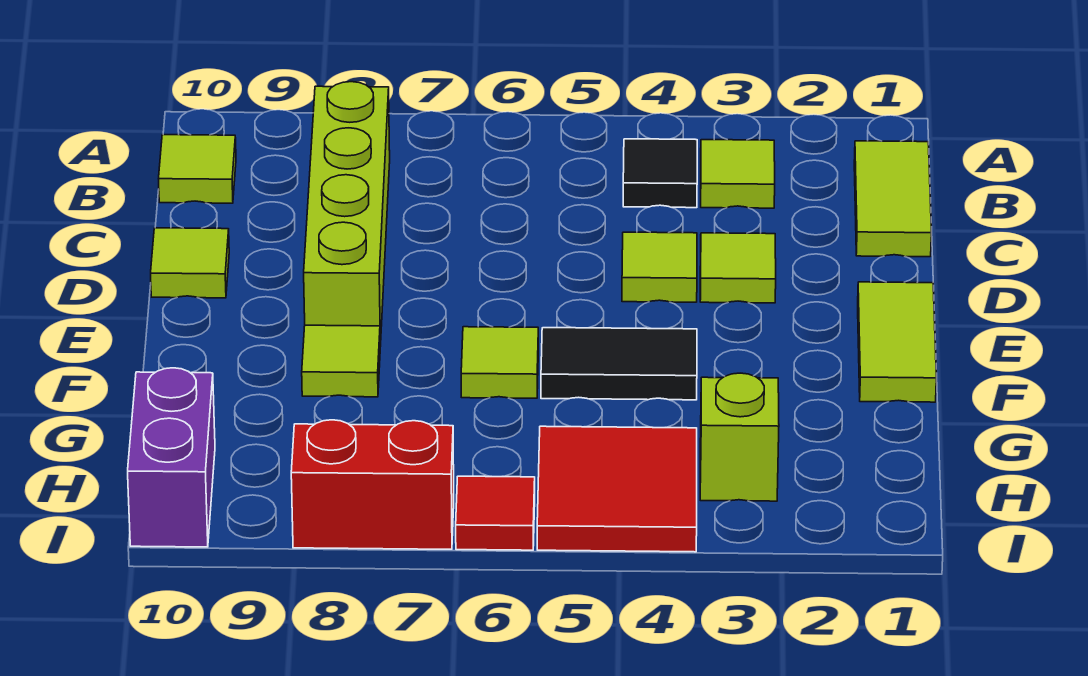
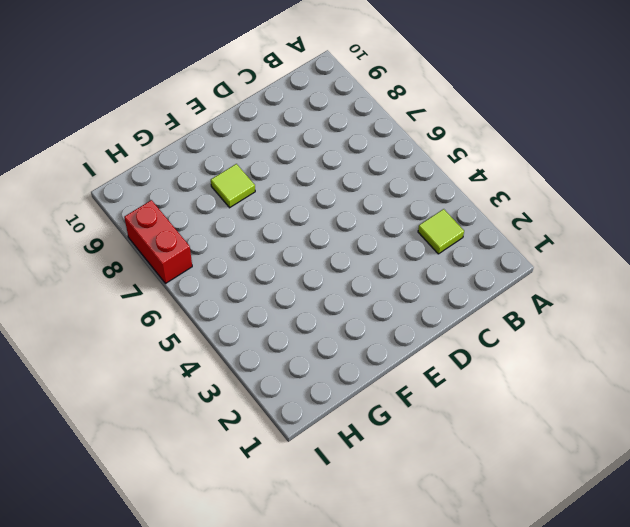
none -> lime 1x2 tile [854,141,931,257]
none -> black 1x1 tile [623,139,697,208]
none -> lime 1x4 brick [304,82,390,346]

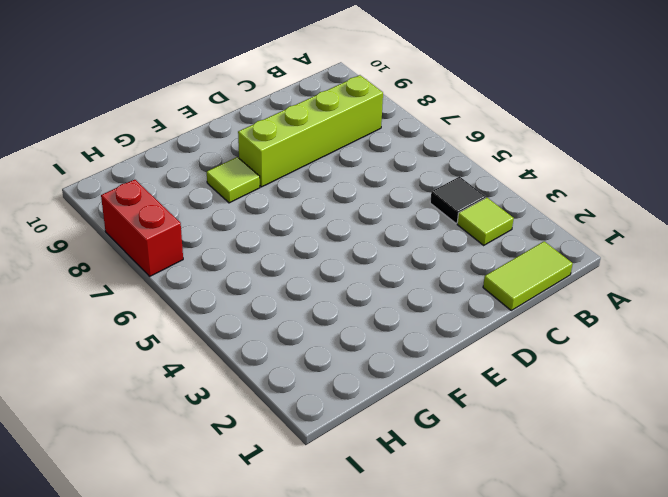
none -> lime 1x1 tile [159,135,236,203]
none -> lime 1x1 tile [700,233,776,303]
none -> lime 1x1 tile [622,232,697,302]

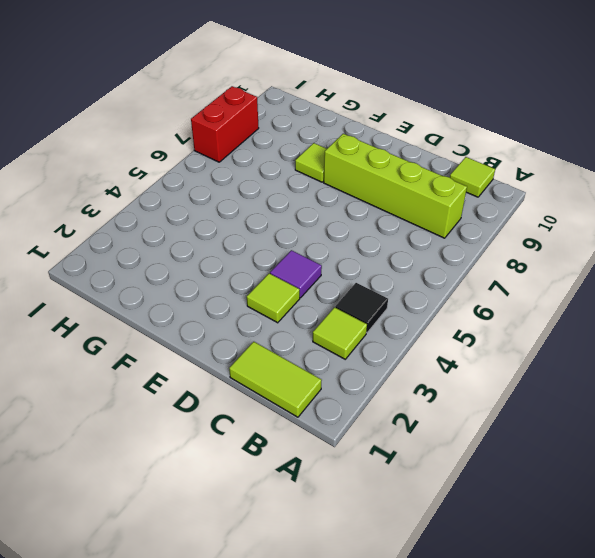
purple 1x1 tile [270,250,322,298] -> lime 1x1 tile [622,232,697,302]
none -> lime 1x1 tile [151,228,229,298]
none -> lime 1x2 tile [858,282,936,402]
none -> black 1x2 tile [541,328,697,400]

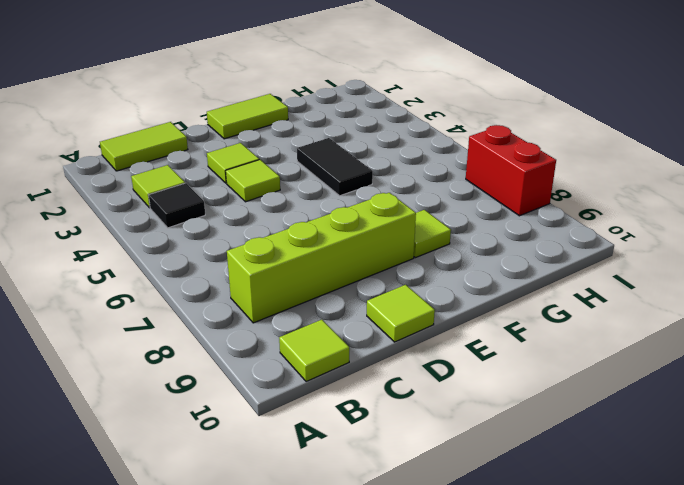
none -> lime 1x1 tile [461,327,538,398]
none -> lime 1x1 brick [700,373,779,501]
none -> red 2x2 tile [537,426,697,552]

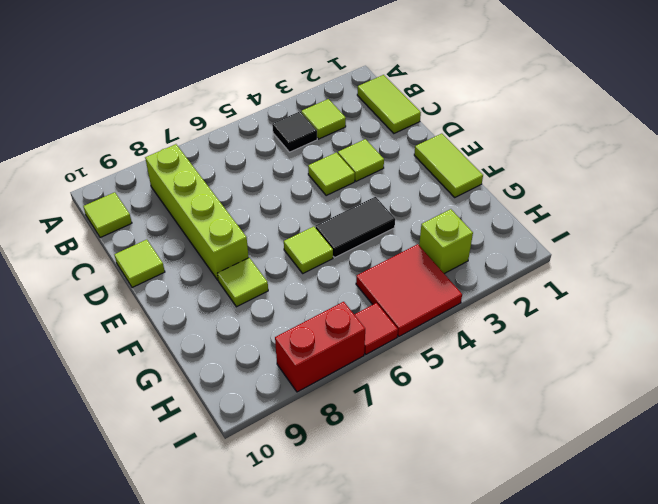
none -> purple 1x2 brick [128,368,215,547]

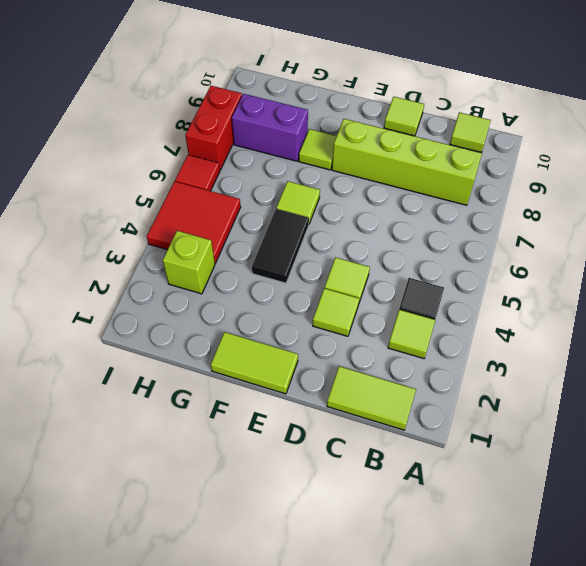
purple 1x2 brick [232,94,308,161] -> purple 1x2 brick moved to [128,368,215,547]

